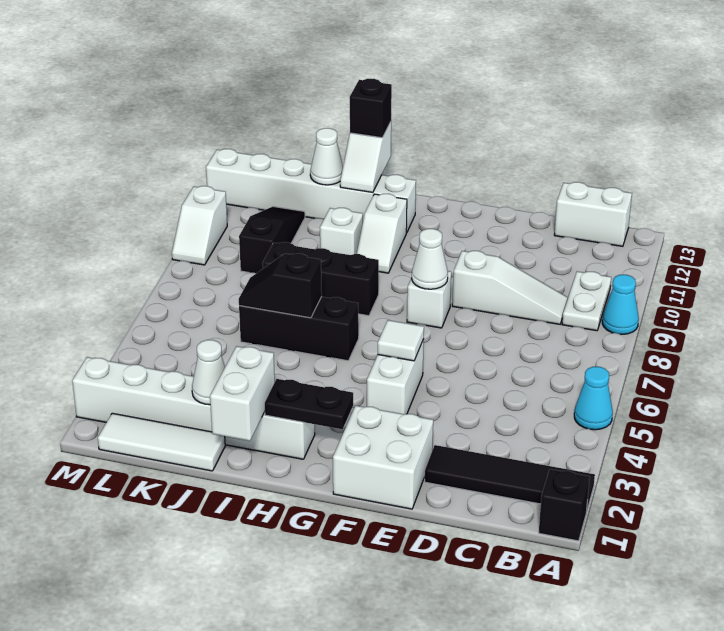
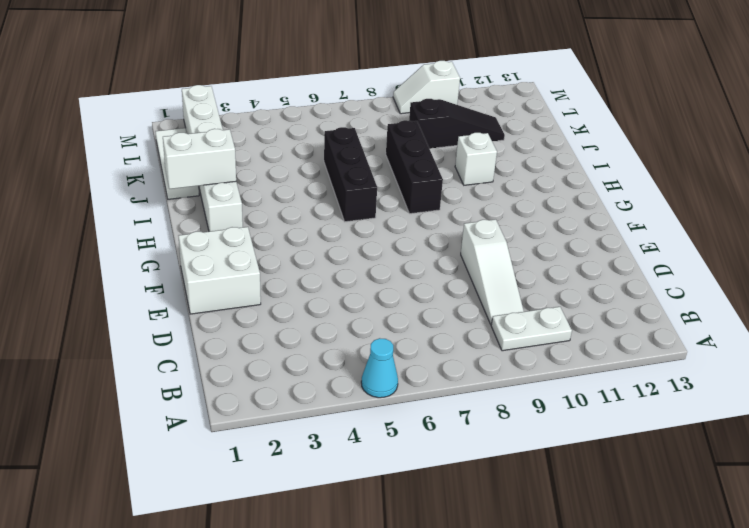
none -> black 1x1 brick [539,469,590,541]
none -> black 1x4 tile [425,445,595,512]
none -> cyan 1x1 cone [602,275,639,334]

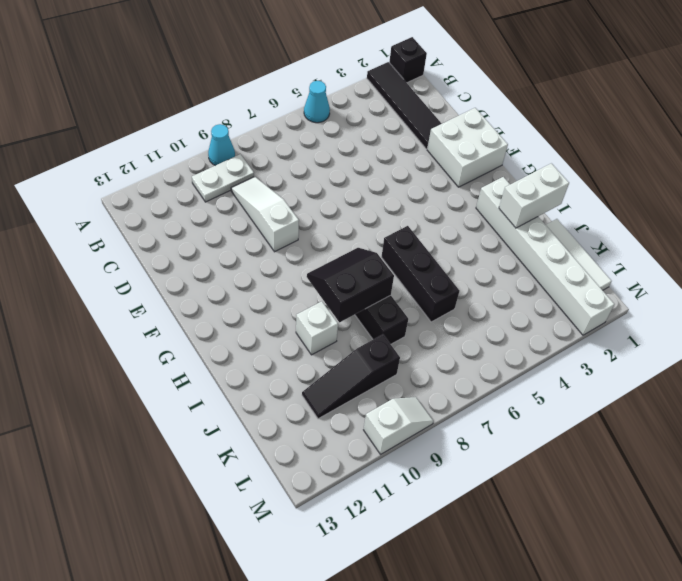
black 2x2 slope [307,248,394,322] -> none
none -> white 1x2 brick [554,182,632,246]
none -> white 1x2 brick [367,339,424,414]
none -> white 1x1 brick [407,271,451,328]

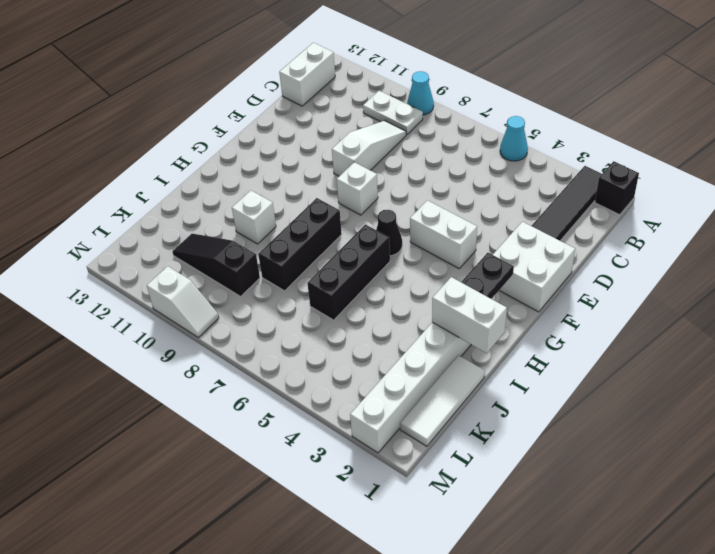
black 1x1 cone [376,210,402,256] -> none
none -> white 1x2 slope [357,194,407,273]
none -> white 1x6 brick [206,149,416,233]
none -> white 1x1 tile [378,320,424,361]

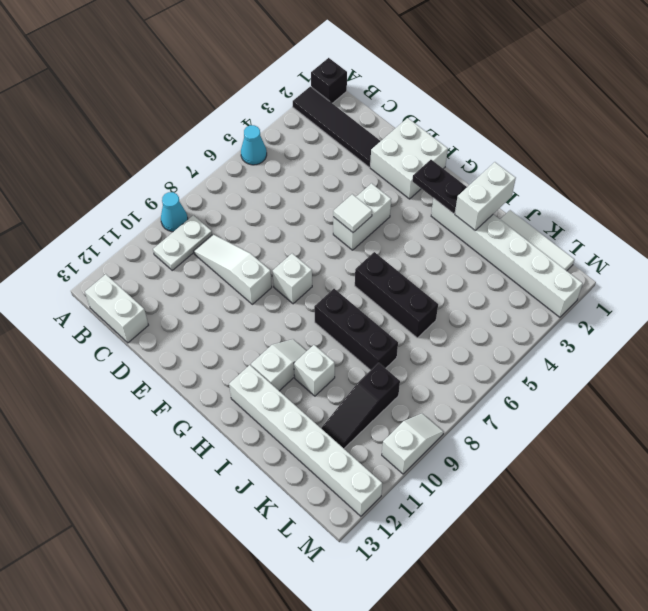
none -> white 1x1 cone [412,229,448,289]
none -> black 1x2 slope [239,254,322,318]
none -> white 1x2 slope [340,122,391,193]

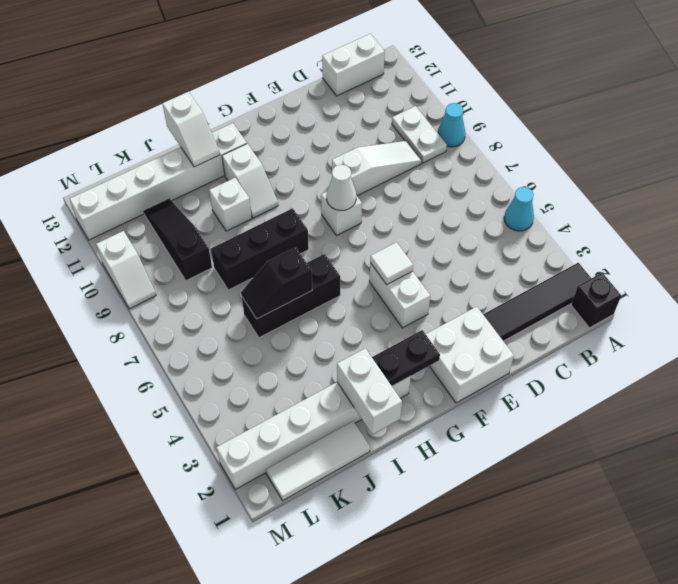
none -> white 1x1 cone [192,340,225,405]
none -> white 1x1 cone [310,128,343,185]
none -> black 1x1 brick [350,79,392,138]

